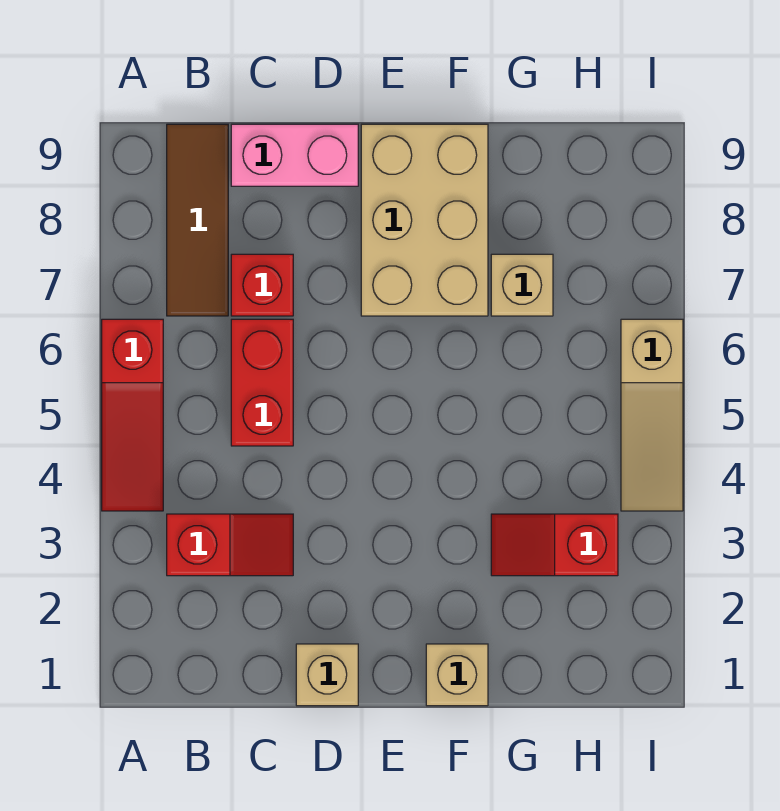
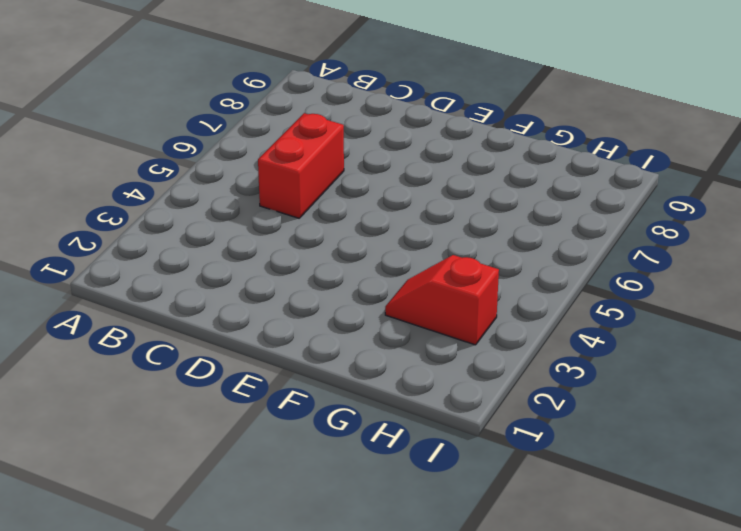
none -> red 1x3 slope [102,319,163,511]
none -> red 1x2 slope [167,514,293,576]
none -> brown 1x3 tile [167,124,228,316]

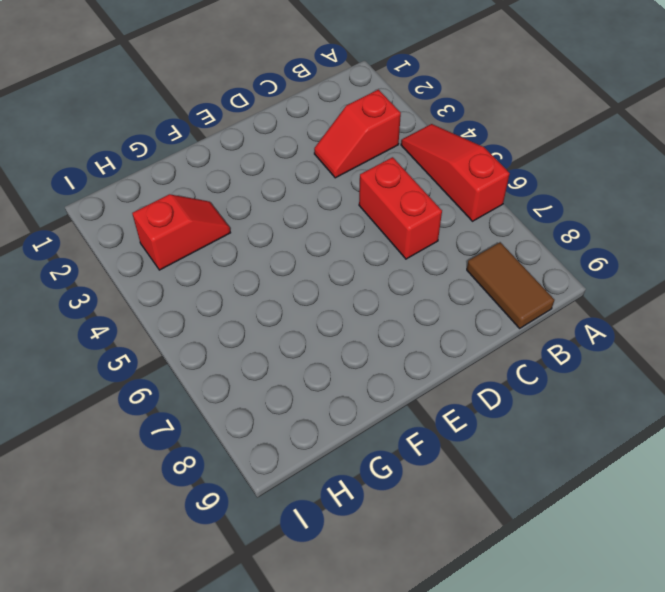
brown 1x2 tile [467,242,554,328] -> brown 1x3 tile [167,124,228,316]
none -> red 1x1 brick [231,254,293,316]
none -> pink 1x2 brick [231,124,358,186]
none -> tan 1x1 brick [296,644,358,706]

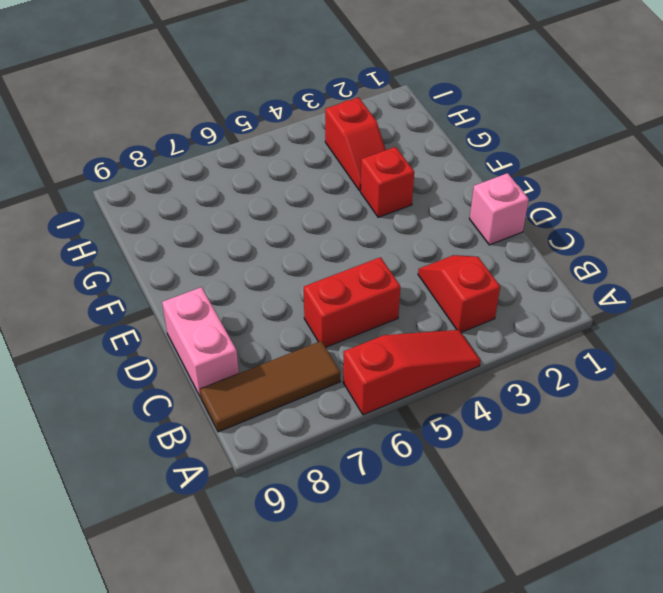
pink 1x1 brick [470,173,529,245] -> tan 1x1 brick [296,644,358,706]
red 1x1 brick [361,147,414,217] -> red 1x1 brick moved to [231,254,293,316]
none -> tan 2x3 brick [361,124,488,316]
none -> tan 1x1 brick [426,644,488,706]
none -> tan 1x1 brick [491,254,553,316]

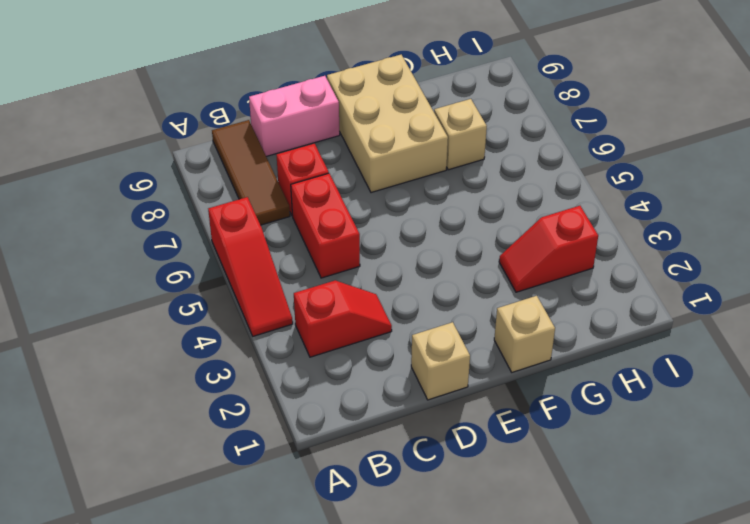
none -> tan 1x3 slope [621,319,683,511]

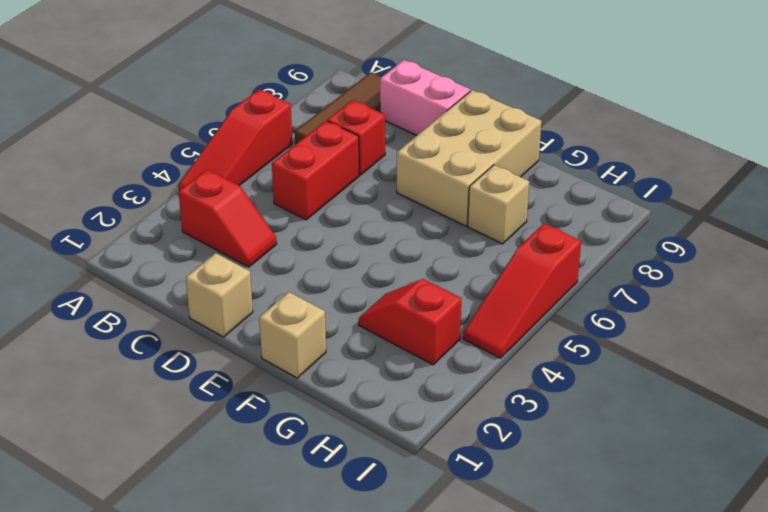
red 1x3 slope [463,224,581,358] -> tan 1x3 slope [621,319,683,511]

